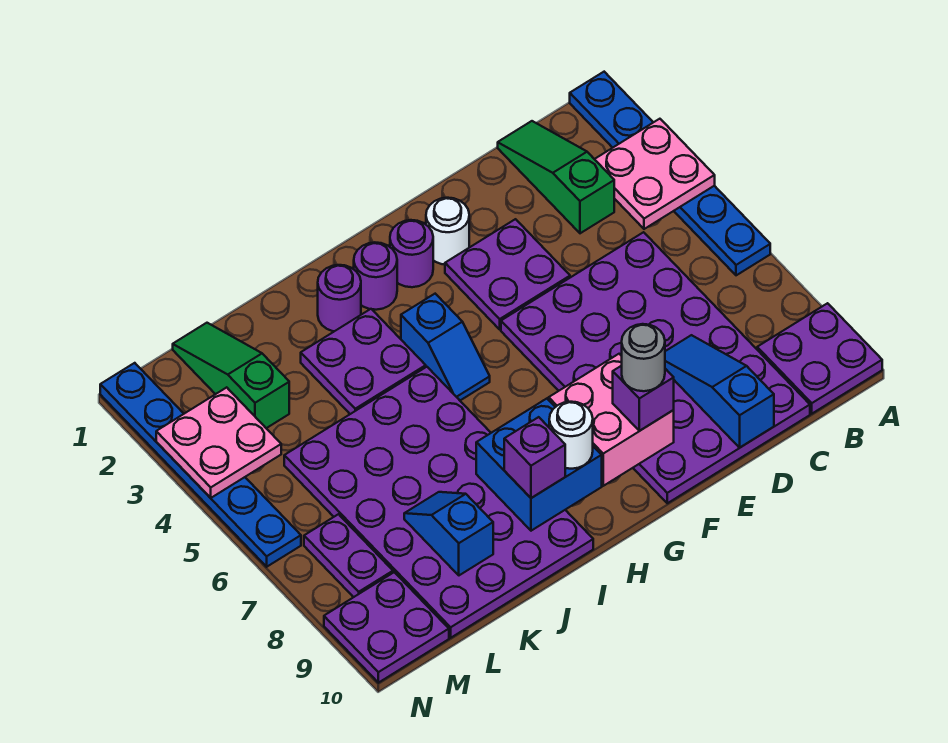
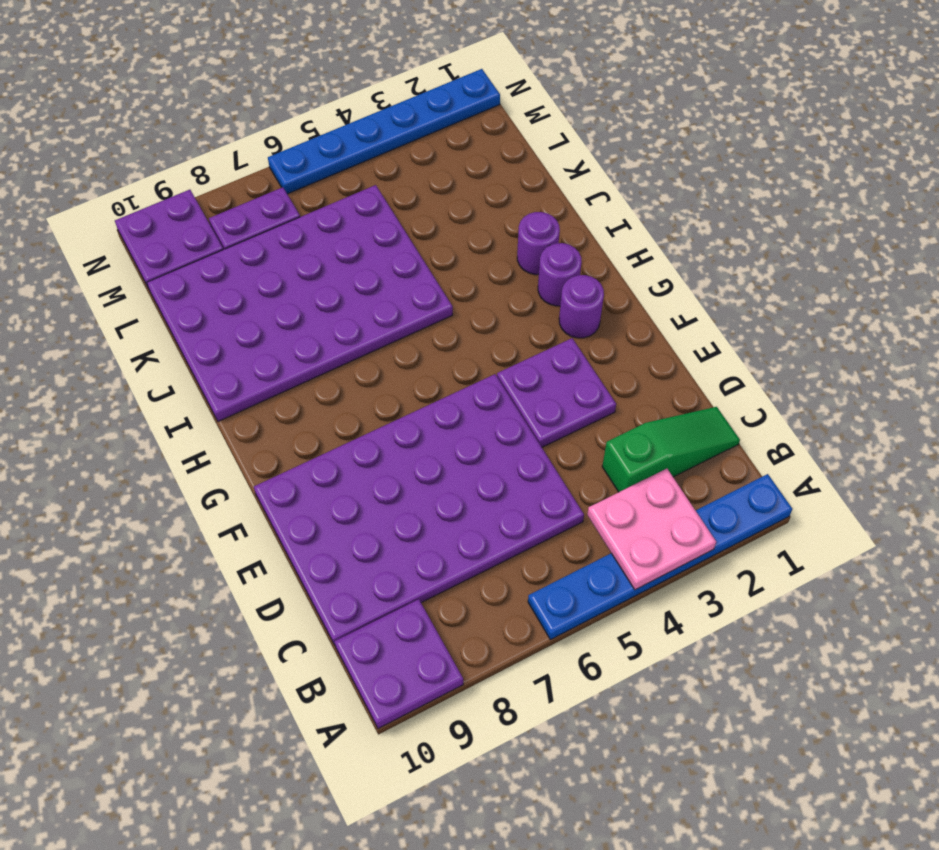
none -> white 1x1 round brick [426,198,469,264]
none -> blue 1x2 slope [401,294,490,400]
none -> purple 2x2 plate [301,309,426,414]

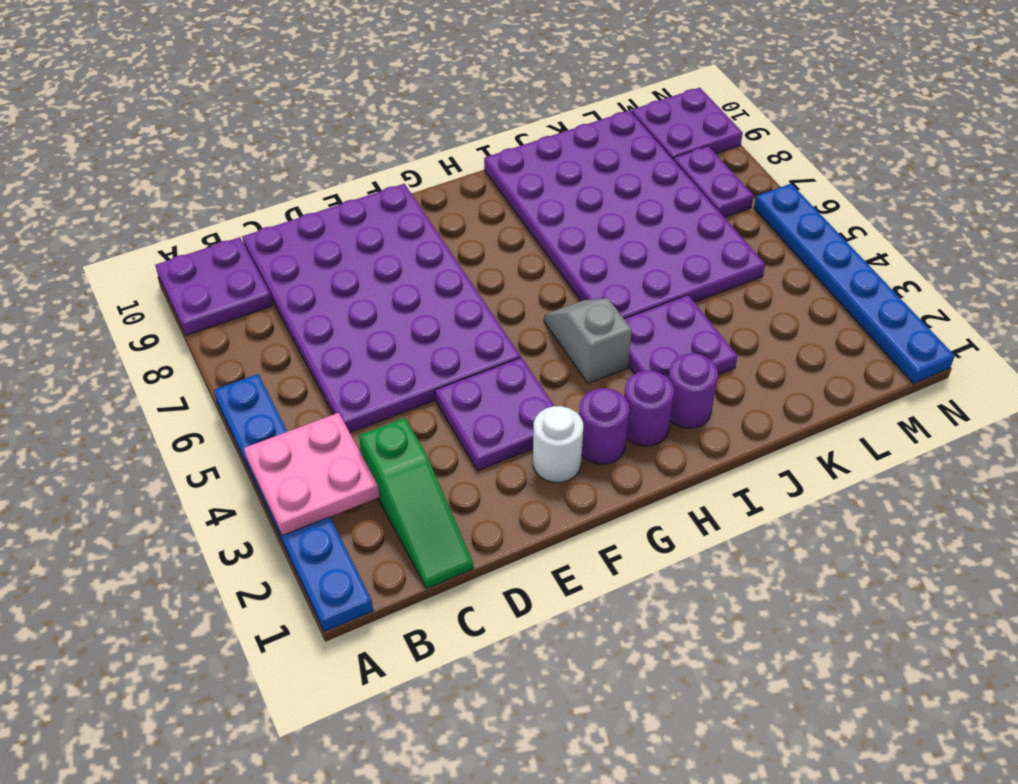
grey 1x2 slope [544,298,632,383] -> blue 1x2 slope [401,294,490,400]
none -> green 1x3 slope [173,323,289,428]
none -> blue 1x3 slope [665,335,774,448]
none -> pink 2x2 brick [549,354,674,486]

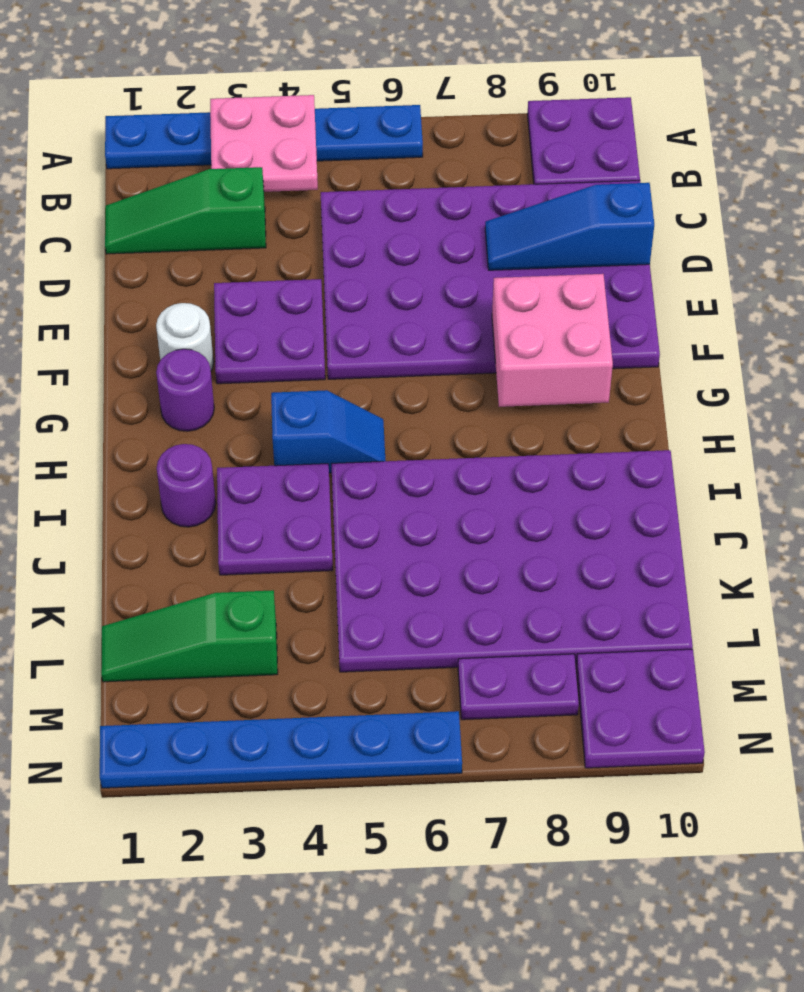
none -> purple 1x1 round brick [354,242,397,310]
none -> blue 2x2 brick [476,399,602,531]
none -> blue 1x2 slope [404,492,493,575]

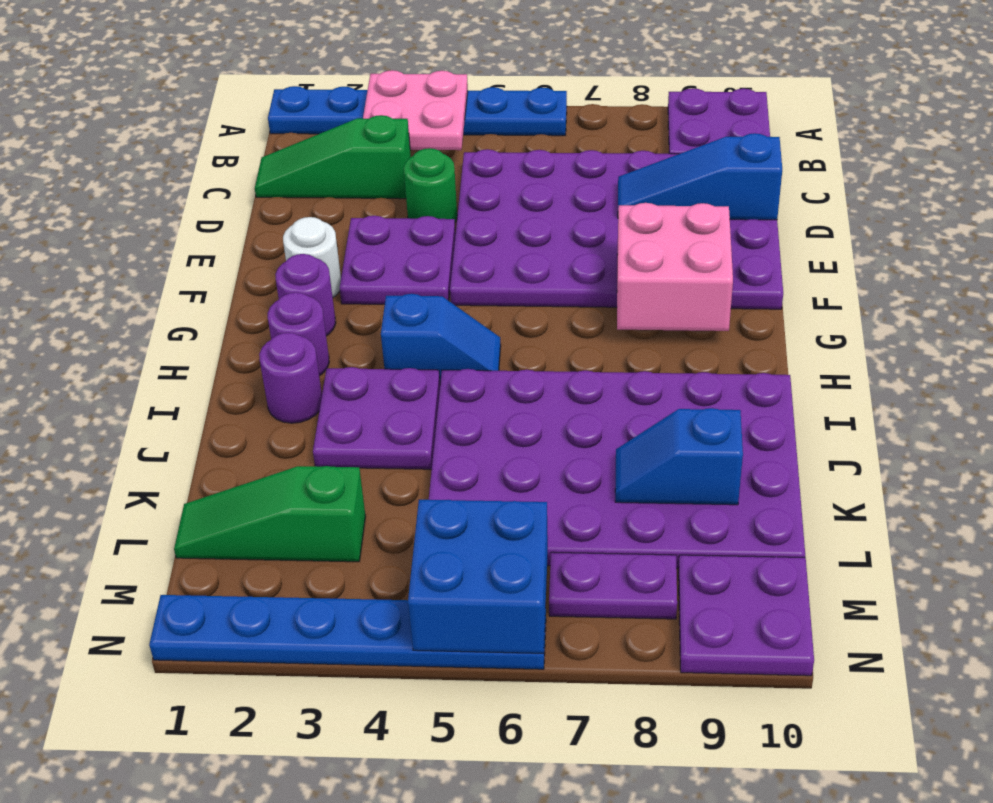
green 1x1 round brick [404,148,457,222] -> none
blue 2x2 brick [408,500,548,653] -> blue 2x2 brick moved to [476,399,602,531]
none -> pink 2x2 plate [156,387,281,498]
none -> purple 1x1 brick [613,366,674,431]
none -> white 1x1 round brick [549,402,593,469]

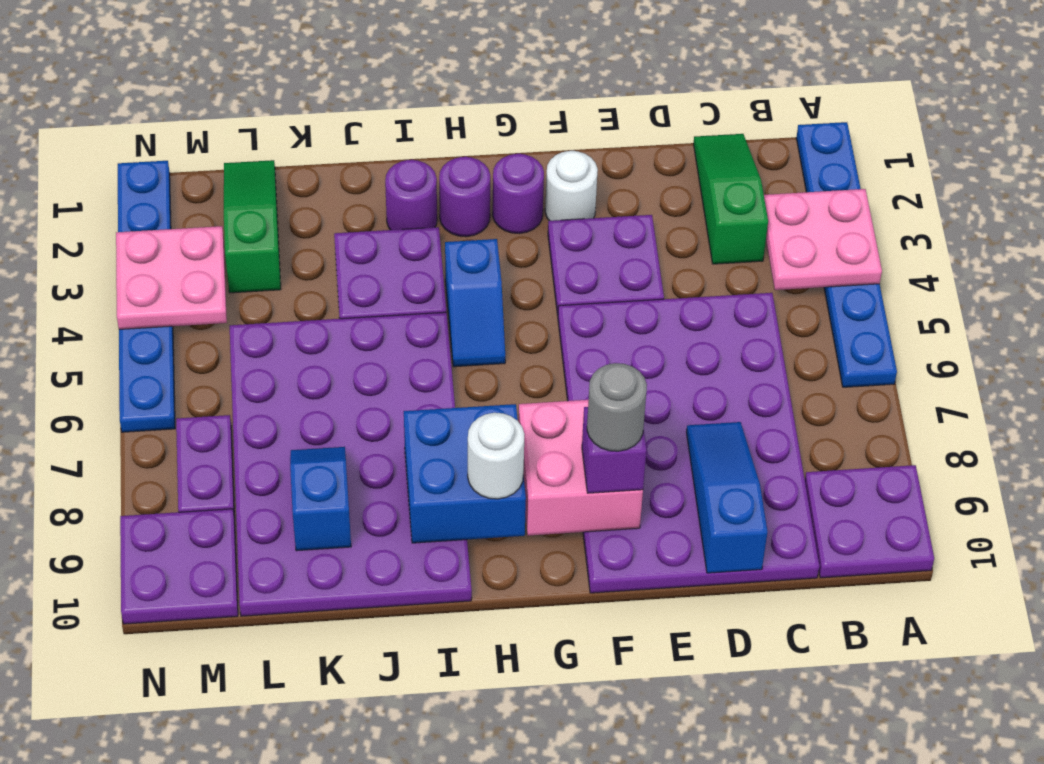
none -> purple 1x1 brick [504,417,565,498]

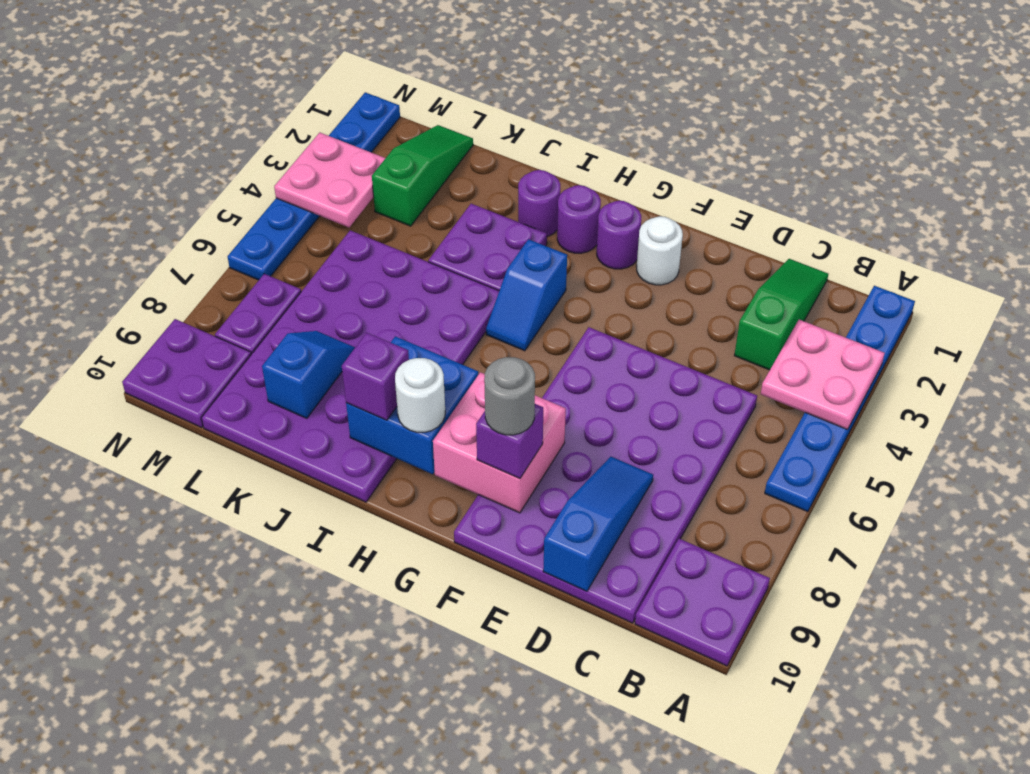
none -> purple 2x2 plate [445,219,570,329]

